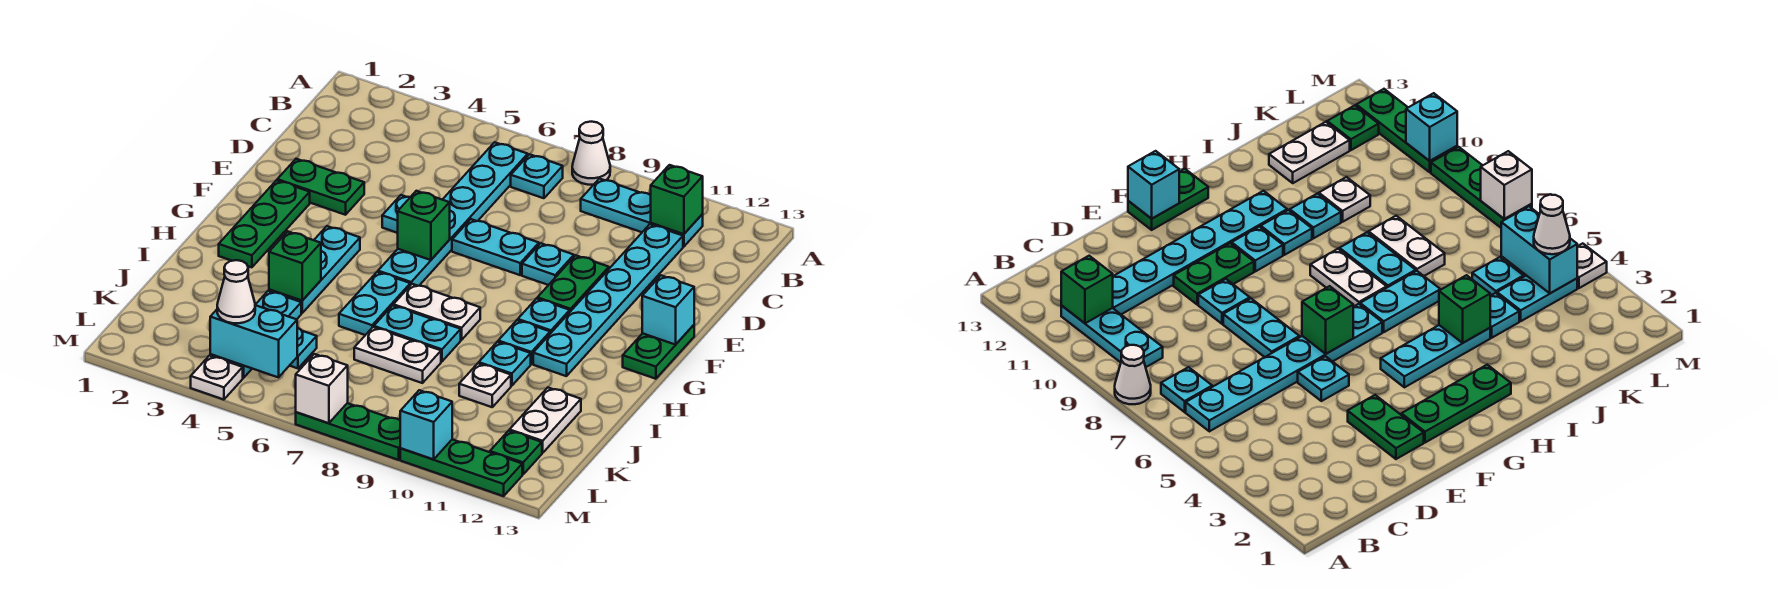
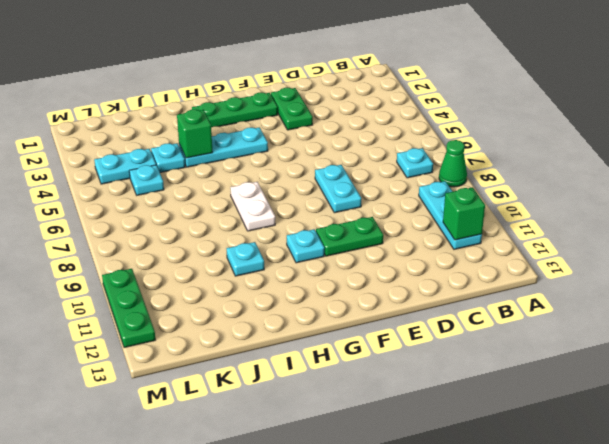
green 1x1 cone [439,140,467,187] -> white 1x1 cone [572,122,610,185]
none -> cyan 1x6 plate [378,142,528,286]
none -> cyan 1x6 plate [533,224,683,376]
none -> cyan 1x1 plate [382,195,410,233]
none -> cyan 1x1 plate [522,243,574,285]

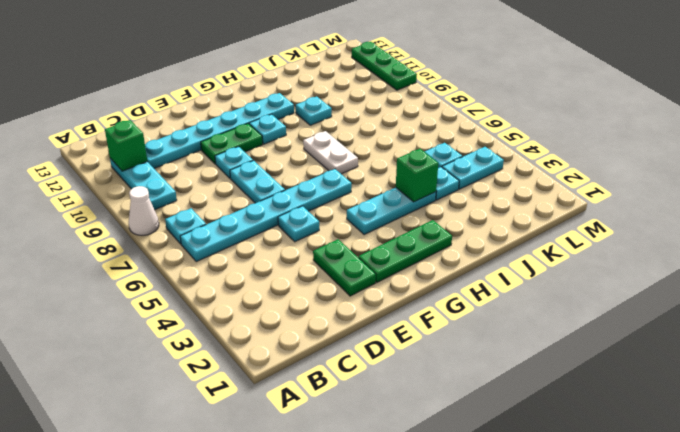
none -> green 1x2 plate [623,325,694,379]
none -> cyan 1x2 plate [339,272,410,335]
none -> cyan 1x1 plate [498,320,550,364]
none -> cyan 1x2 plate [374,305,461,362]

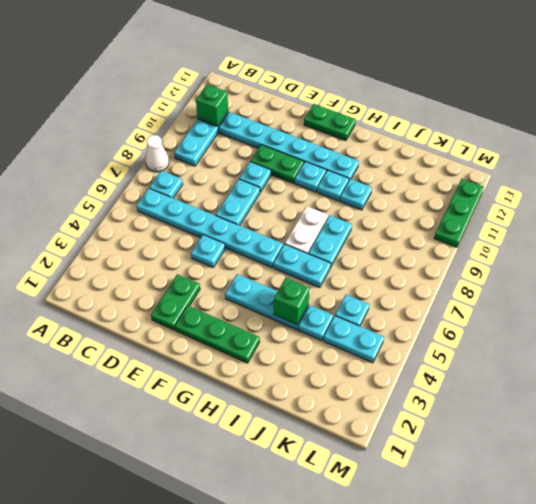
none -> white 1x2 plate [354,327,441,383]
none -> white 1x1 plate [459,363,511,407]
none -> white 1x2 plate [510,388,581,453]
none -> green 1x1 plate [490,431,542,475]

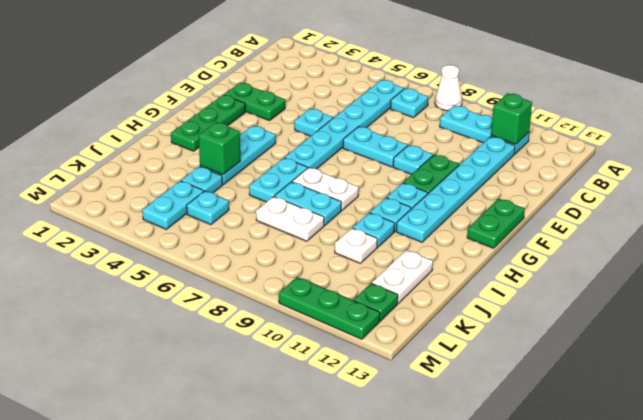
none -> white 1x1 plate [191,355,243,400]
none -> green 1x3 plate [296,403,401,460]
none -> green 1x1 brick [398,191,450,260]
none -> cyan 1x1 brick [642,275,694,345]

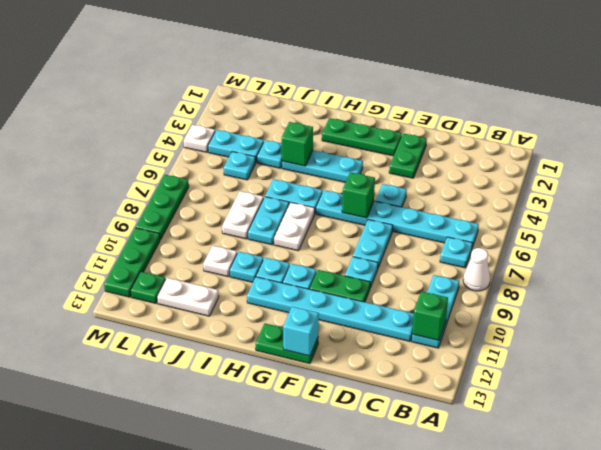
none -> cyan 1x2 brick [210,305,297,377]
none -> white 1x1 brick [296,354,348,423]
none -> cyan 1x1 brick [400,390,452,460]
none -> white 1x1 cone [217,260,255,323]

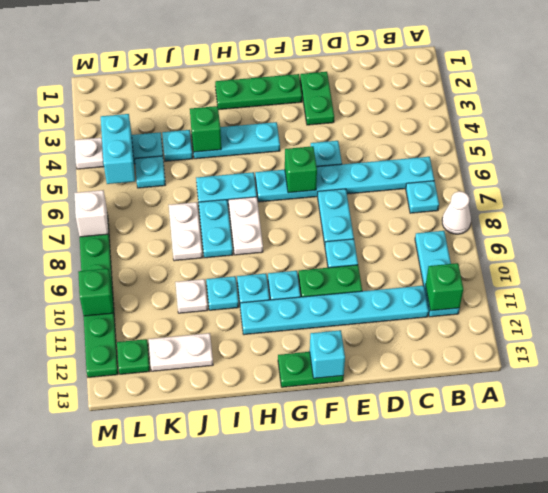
green 1x1 brick [78,269,113,316] -> cyan 1x1 brick [400,390,452,460]
none -> white 1x1 cone [217,260,255,323]

